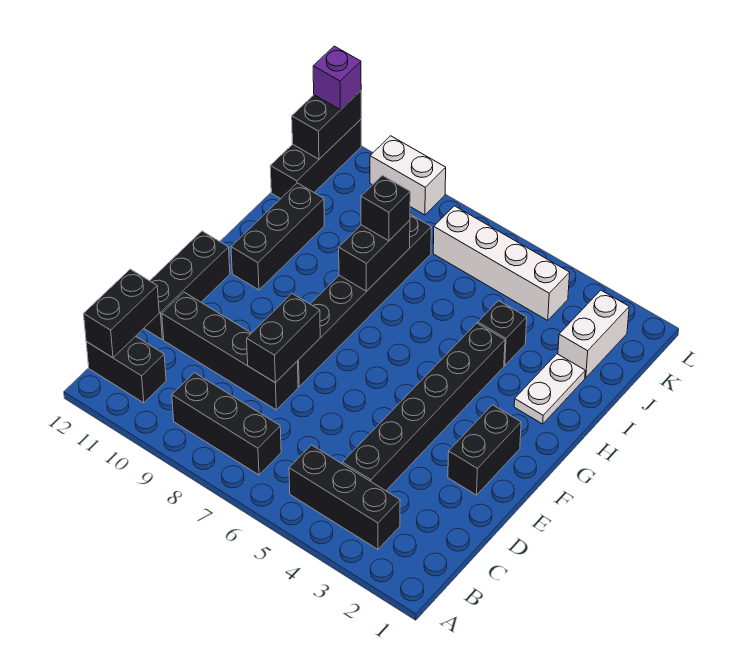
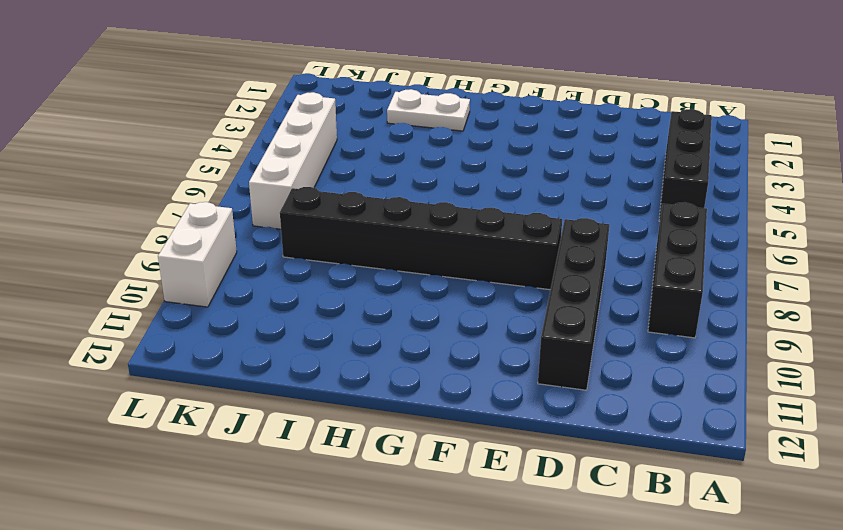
none -> black 1x2 brick [86,336,166,403]
none -> black 1x6 brick [342,323,505,491]
none -> black 1x3 brick [144,231,230,340]

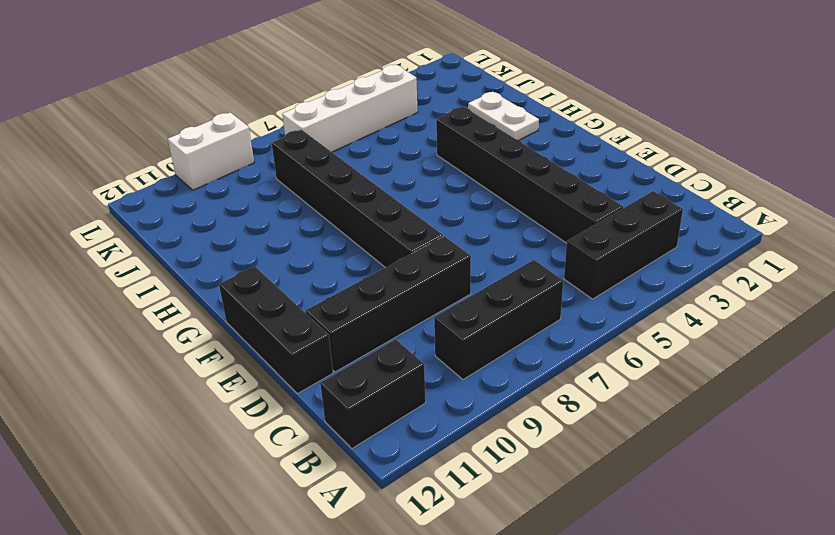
none -> black 1x2 brick [448,405,521,495]
none -> black 1x3 brick [231,183,324,290]
none -> black 1x1 brick [478,301,527,366]

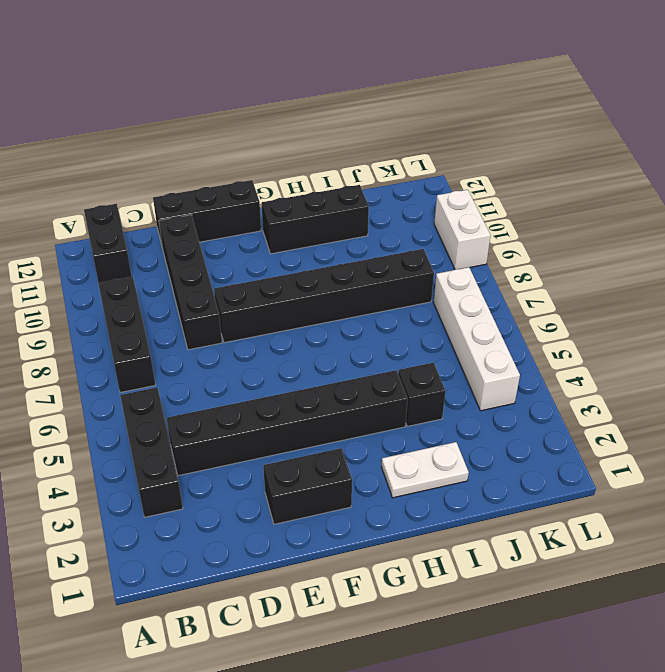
none -> white 1x2 brick [558,290,629,378]
none -> black 1x3 brick [270,119,361,199]
none -> black 1x2 brick [84,269,159,358]

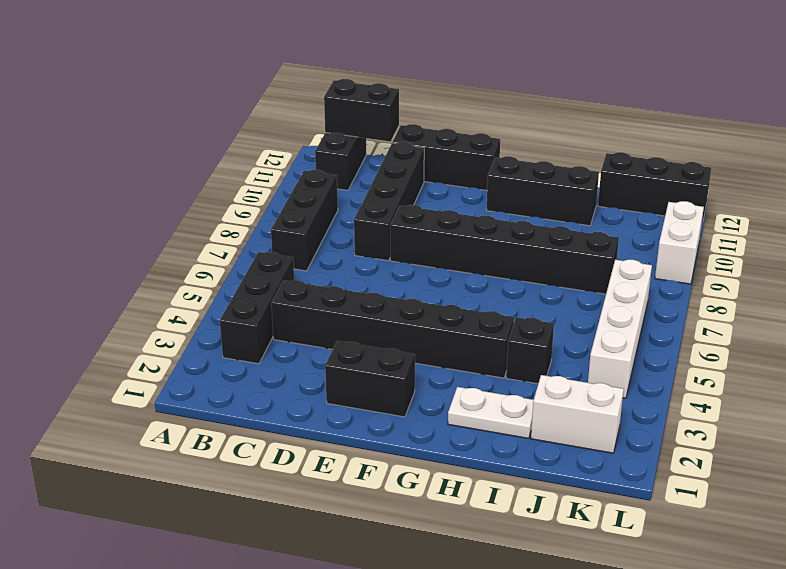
none -> black 1x2 brick [247,294,320,383]
none -> black 1x2 brick [339,220,410,291]
none -> black 1x2 brick [292,91,361,159]

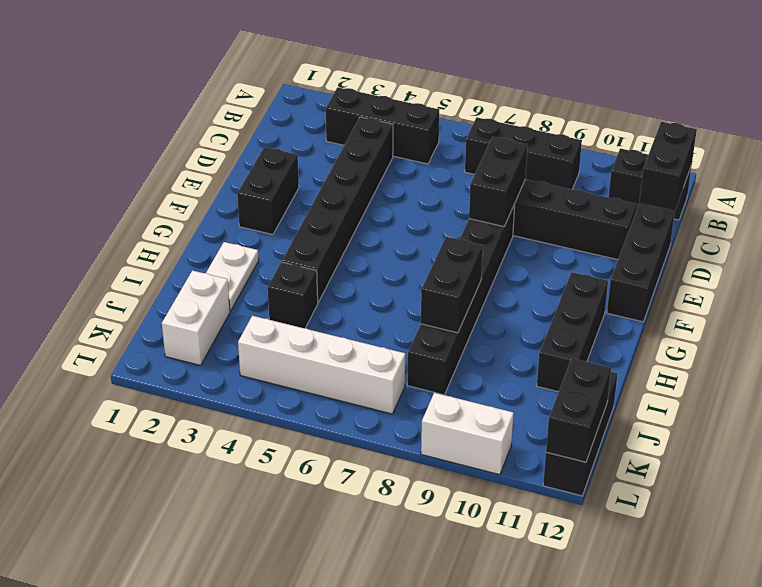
none -> black 1x1 brick [361,176,410,241]
none -> purple 1x1 brick [313,46,361,110]

